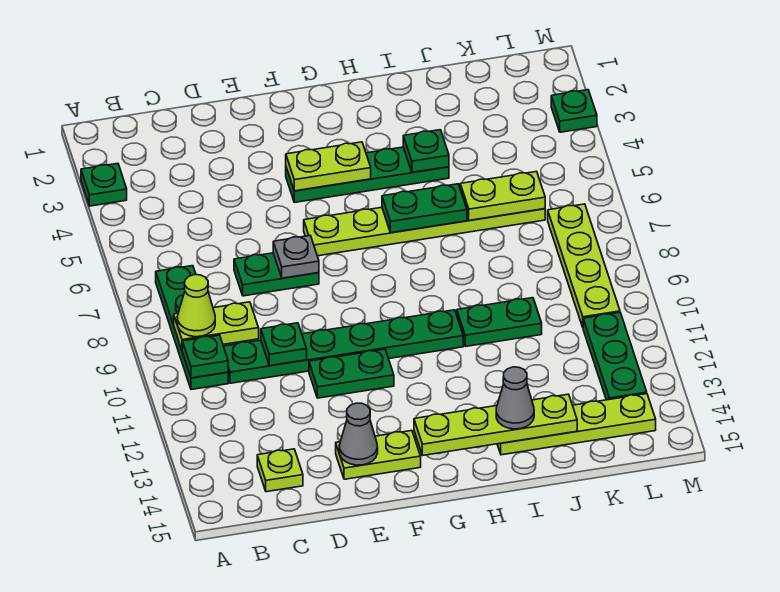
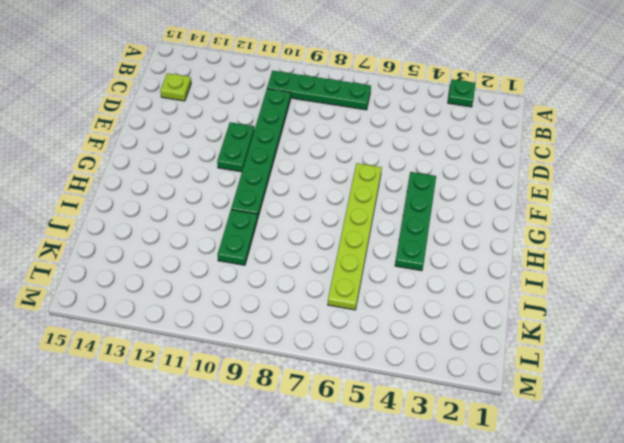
none -> green 1x2 plate [234,253,319,296]
none -> lime 1x2 plate [336,431,421,479]
none -> lime 1x4 plate [497,394,656,455]

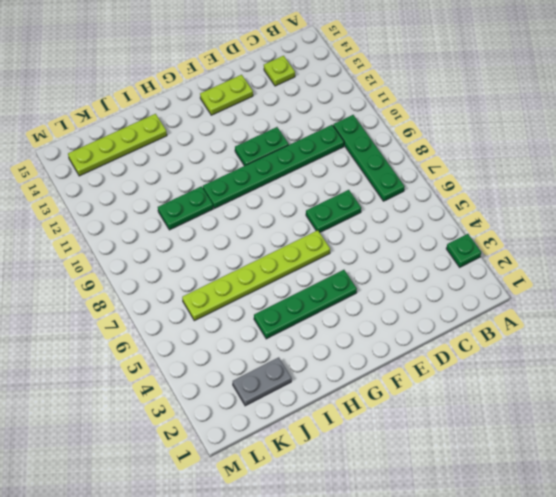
grey 1x2 plate [233,357,292,406] -> none
none -> lime 1x4 plate [548,204,620,327]
none -> green 1x3 plate [583,312,647,400]
none -> green 1x1 plate [551,90,597,132]

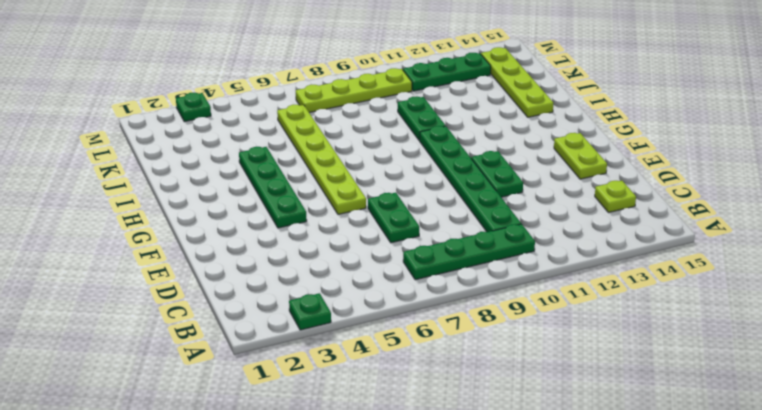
none -> lime 1x2 plate [174,302,259,350]
none -> green 1x1 plate [182,335,228,378]
none -> green 1x1 plate [261,323,307,366]

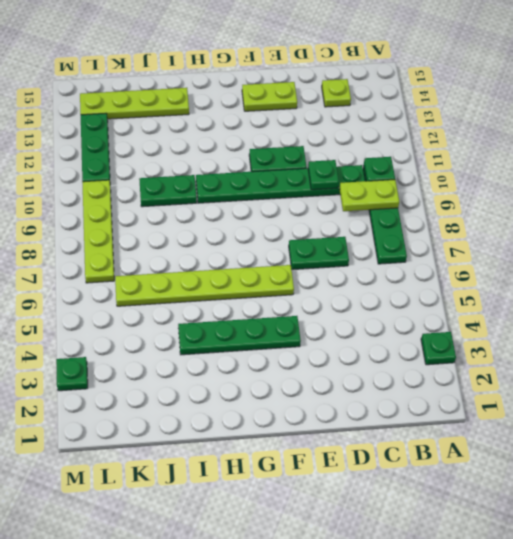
none -> grey 1x1 plate [273,236,319,278]
none -> grey 1x1 cone [339,403,378,465]
none -> lime 1x2 plate [286,142,371,191]

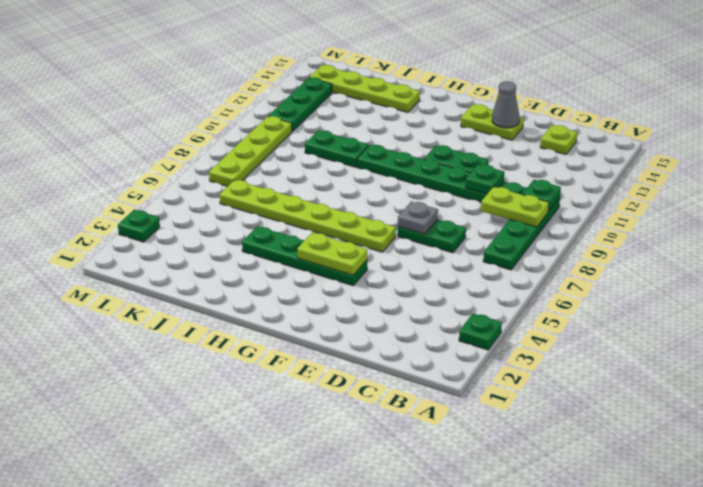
none -> lime 1x4 plate [414,394,577,455]
none -> green 1x2 plate [382,184,467,233]
none -> green 1x1 plate [403,130,449,172]

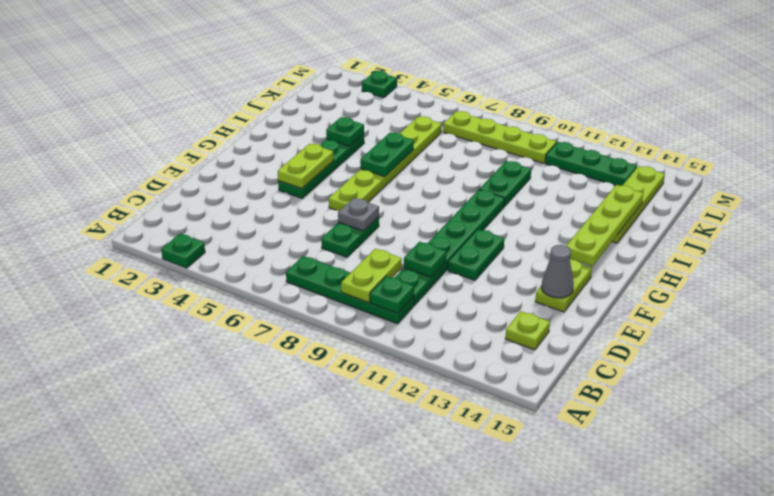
none -> lime 1x2 plate [460,172,545,220]
none -> lime 1x1 cone [177,275,215,337]
none -> grey 1x1 cone [496,367,534,429]

